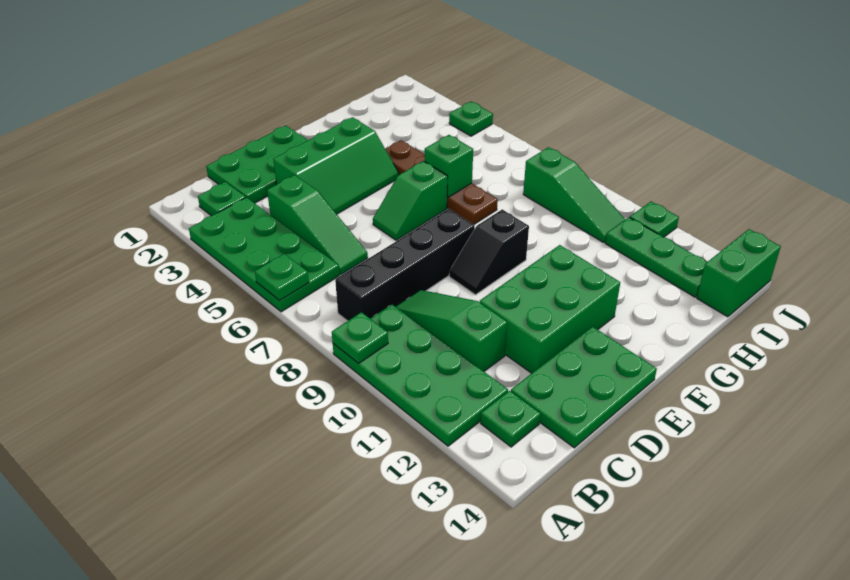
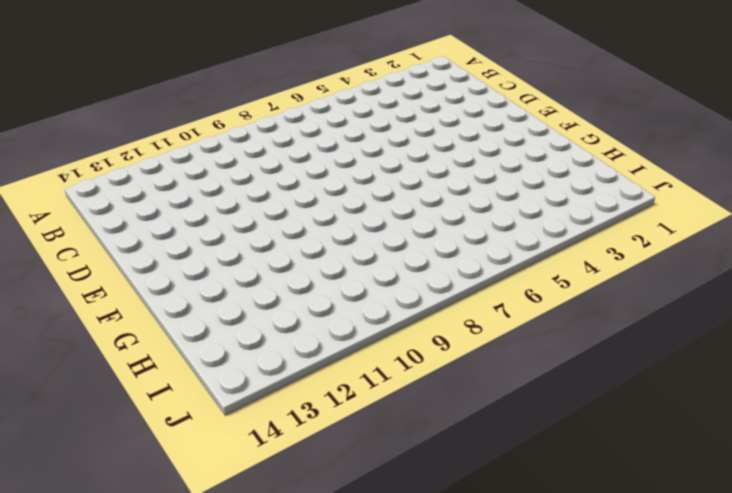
none -> green 2x4 plate [189,197,339,312]
none -> green 2x4 plate [333,304,508,446]
none -> green 1x1 plate [198,182,246,216]

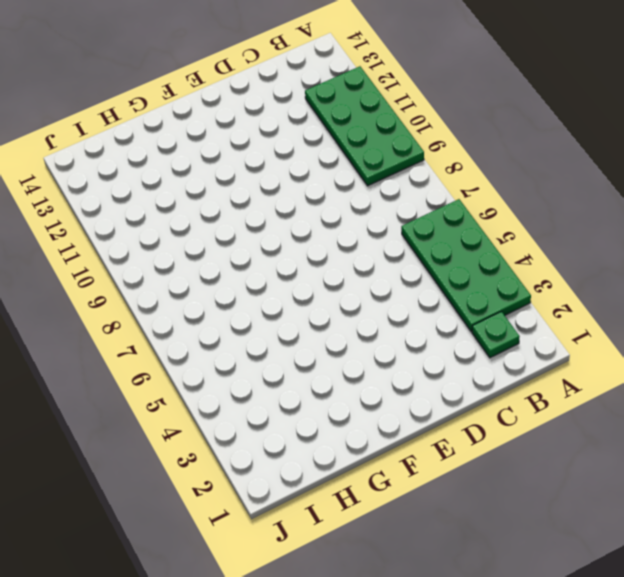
none -> black 1x4 brick [335,209,475,321]
none -> green 1x1 plate [481,391,540,447]
none -> green 2x3 plate [206,126,308,203]

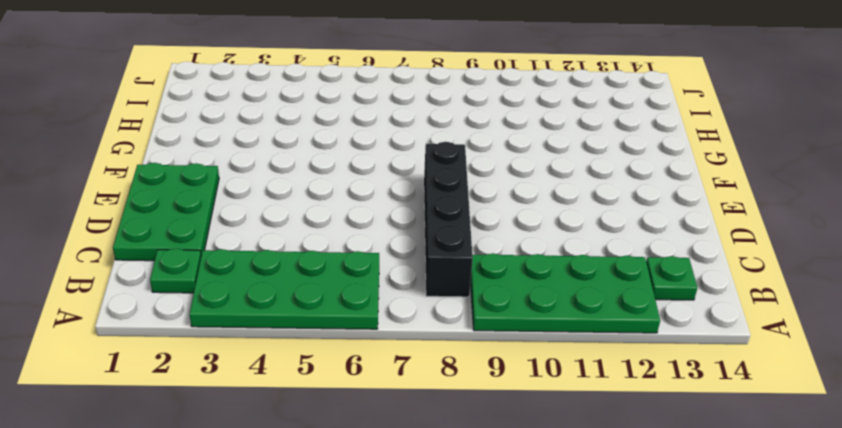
none -> green 1x3 slope [267,175,368,275]
none -> green 1x3 slope [396,290,507,371]
none -> green 2x3 plate [511,327,657,448]

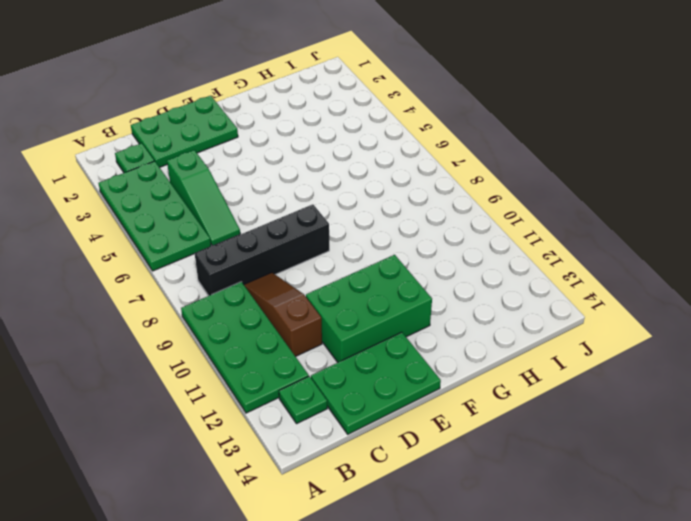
brown 1x3 slope [244,273,322,356] -> green 1x3 slope [396,290,507,371]
none -> green 2x3 slope [273,117,399,214]
none -> green 1x2 slope [373,161,448,240]
none -> black 1x2 slope [449,209,529,295]

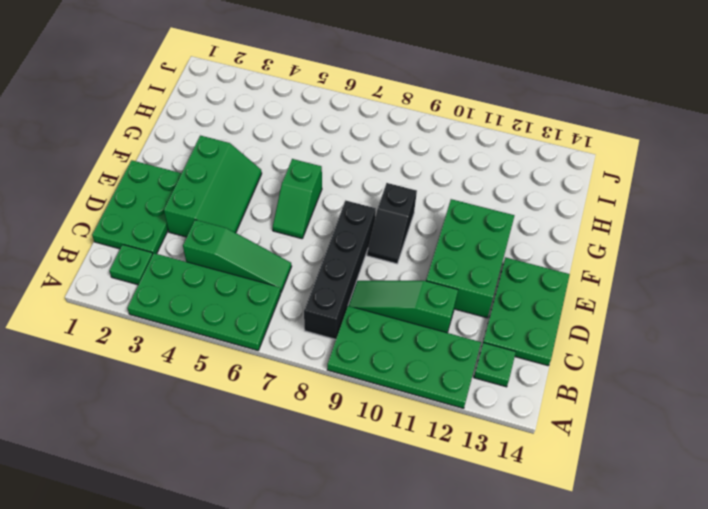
none -> brown 1x4 plate [385,140,498,224]
none -> green 1x3 slope [523,147,625,243]
none -> green 1x3 plate [605,217,707,297]

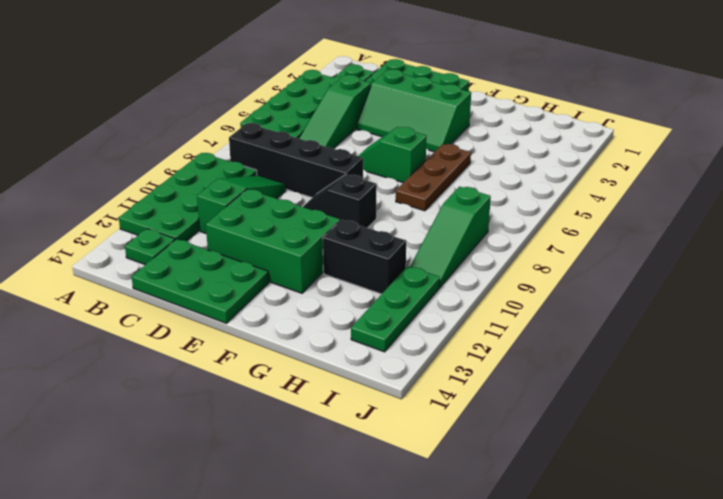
brown 1x3 plate [396,144,471,211] -> brown 1x4 plate [385,140,498,224]
black 1x2 brick [323,220,406,294] -> none
none -> green 1x2 brick [697,229,781,317]
none -> green 1x1 plate [449,102,493,136]
none -> green 1x1 plate [630,202,679,237]

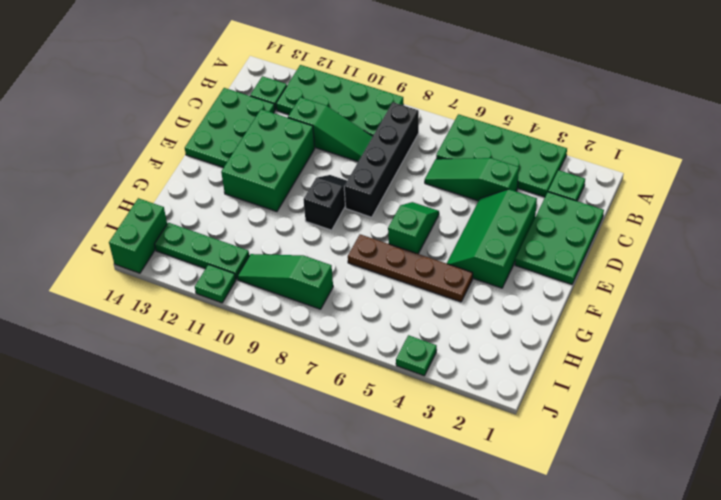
none -> green 1x1 plate [255,254,309,301]
none -> green 1x1 plate [332,312,388,363]
none -> green 1x1 brick [425,135,473,197]

